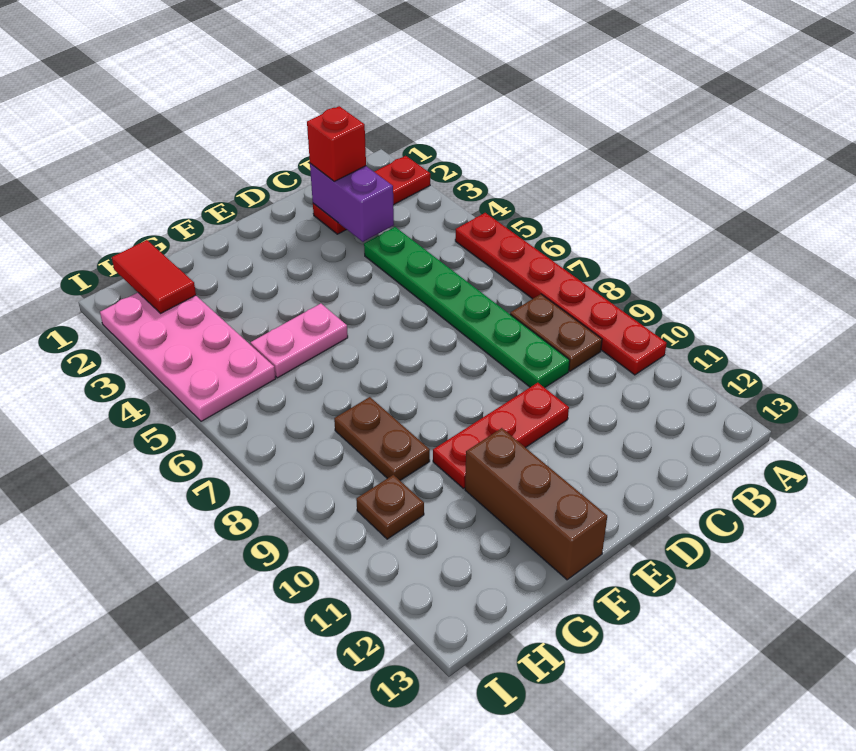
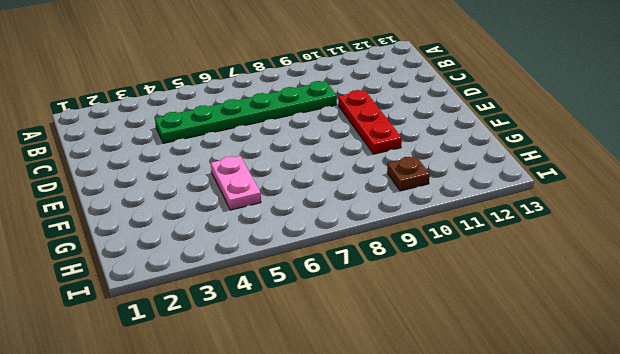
none -> red 1x3 plate [313,156,430,234]
none -> red 1x6 plate [455,213,667,375]
none -> brown 1x2 plate [510,294,602,371]

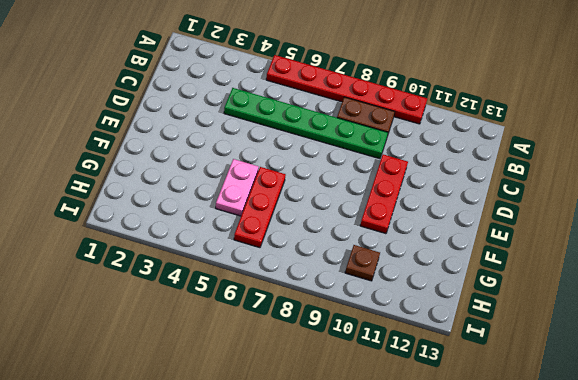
red 1x3 plate [234,167,286,248] -> red 1x3 plate moved to [313,156,430,234]
none -> brown 1x3 brick [465,428,607,580]
none -> brown 1x2 plate [334,397,430,480]
none -> pink 2x4 plate [100,293,276,421]

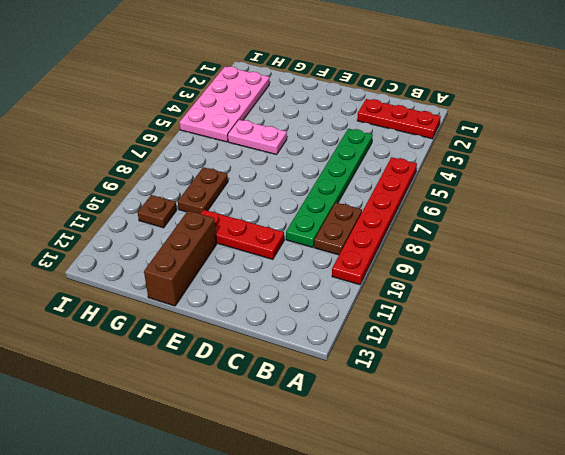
none -> purple 1x2 brick [310,163,394,242]
none -> red 1x2 tile [112,240,196,313]
none -> red 1x1 brick [307,106,366,181]

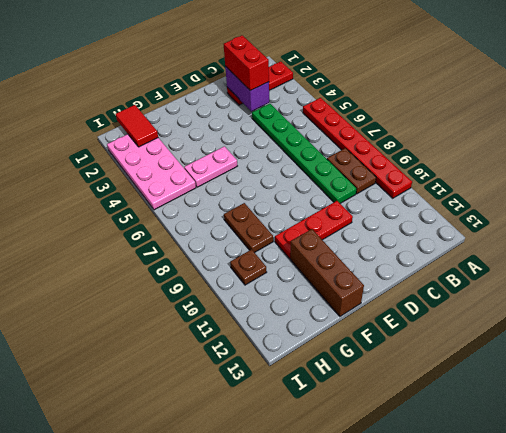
red 1x2 brick [224,35,269,91] -> red 1x1 brick [307,106,366,181]

